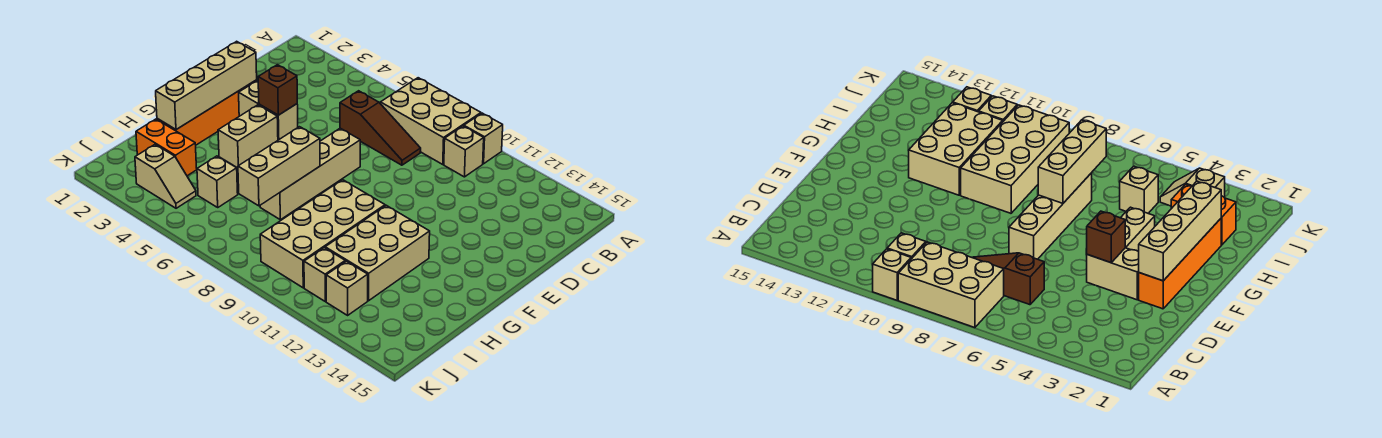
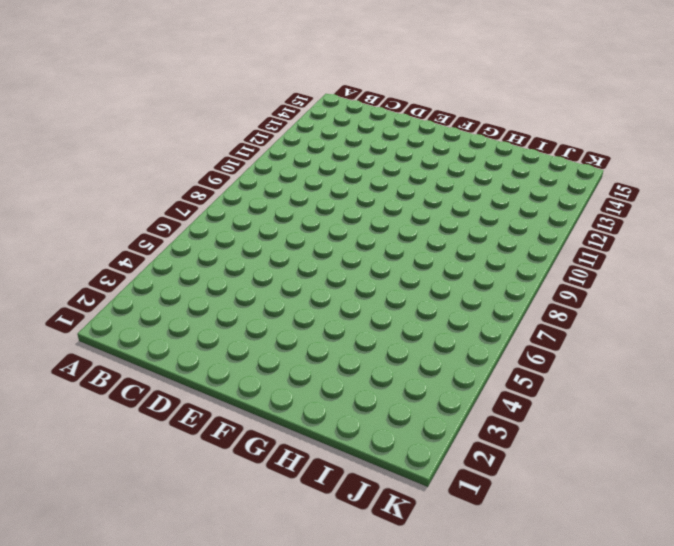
none -> tan 2x3 brick [380,78,481,164]
none -> tan 1x1 brick [464,113,503,164]
none -> tan 1x1 brick [444,126,484,177]

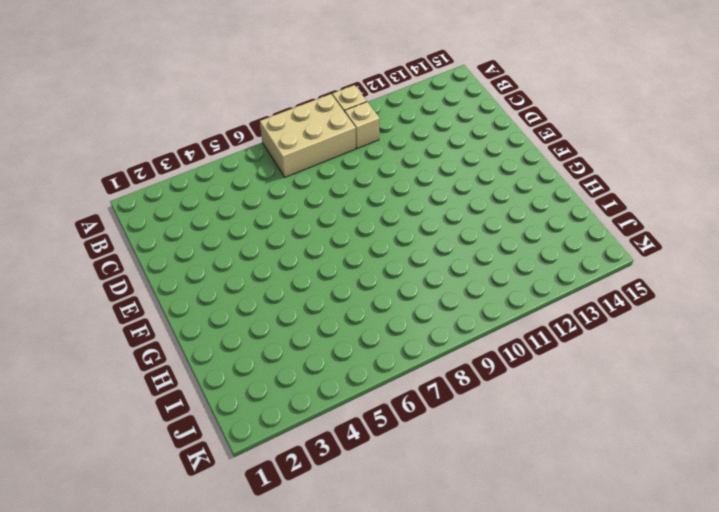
none -> brown 1x3 slope [340,91,421,165]
none -> orange 1x4 brick [157,80,257,145]
none -> tan 1x2 brick [239,81,298,140]

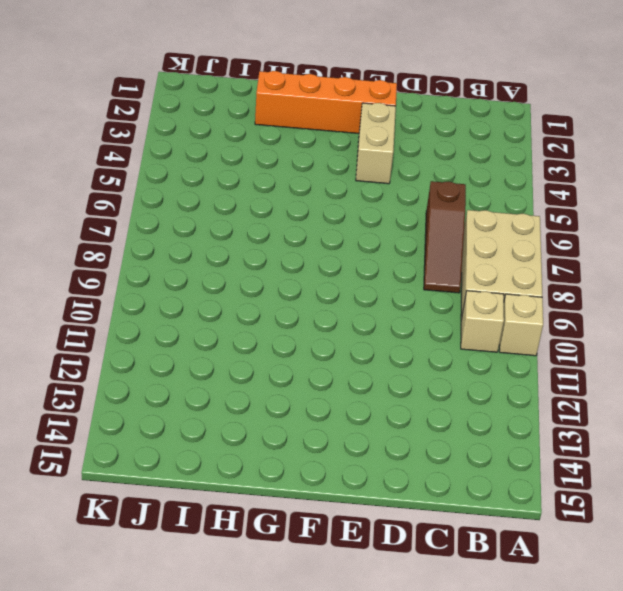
none -> tan 1x4 brick [260,128,360,220]
none -> tan 1x2 brick [218,105,278,168]
none -> tan 2x4 brick [260,180,385,288]

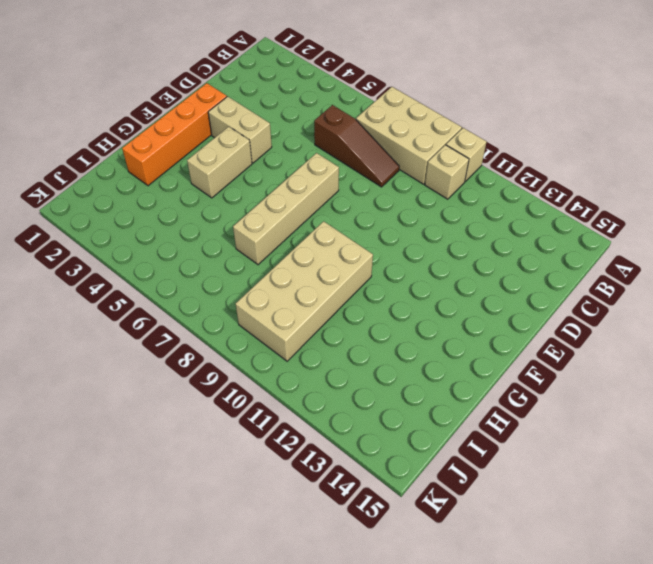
none -> tan 2x3 brick [325,205,430,301]
none -> orange 1x2 brick [136,119,197,176]
none -> tan 1x1 brick [197,156,238,207]

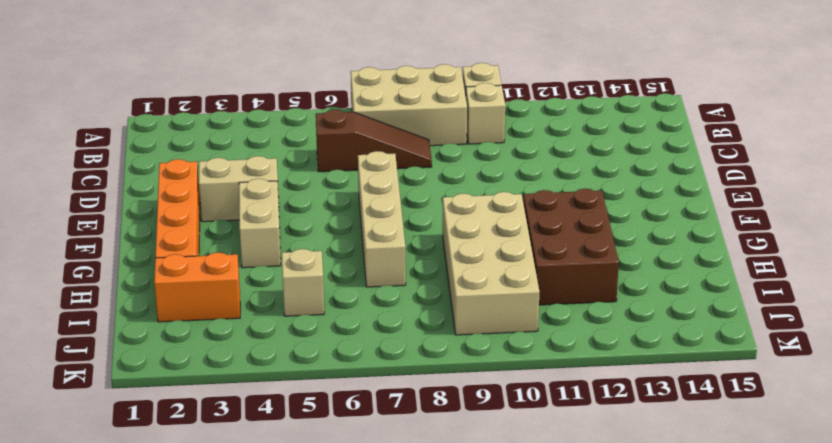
brown 2x3 brick [523,188,619,305] -> tan 2x3 brick [325,205,430,301]
none -> tan 1x2 slope [135,144,196,208]
none -> tan 1x1 brick [304,248,345,301]
none -> tan 1x1 brick [326,261,368,315]

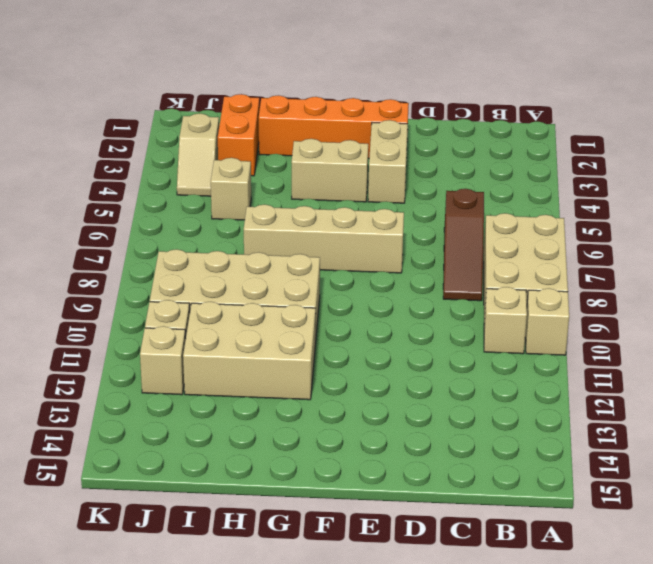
none -> tan 1x4 brick [156,41,257,130]
none -> brown 1x1 brick [258,65,297,115]
none -> tan 1x3 brick [238,127,320,206]

